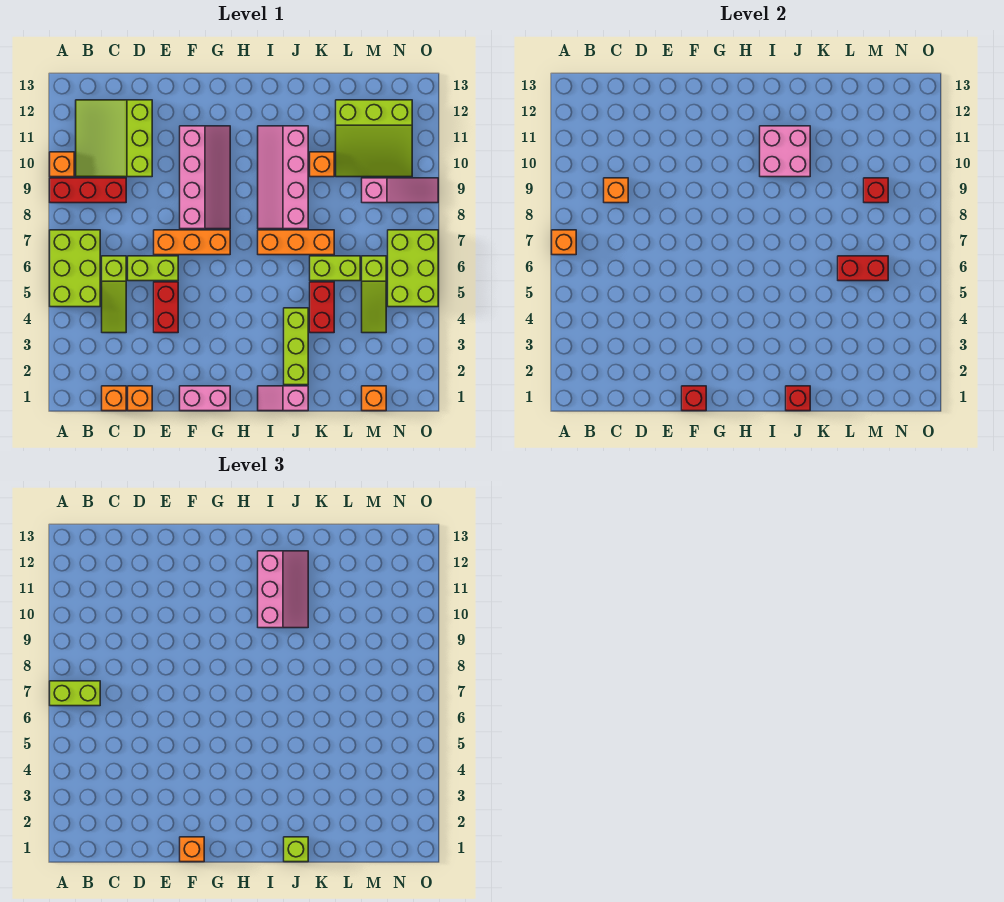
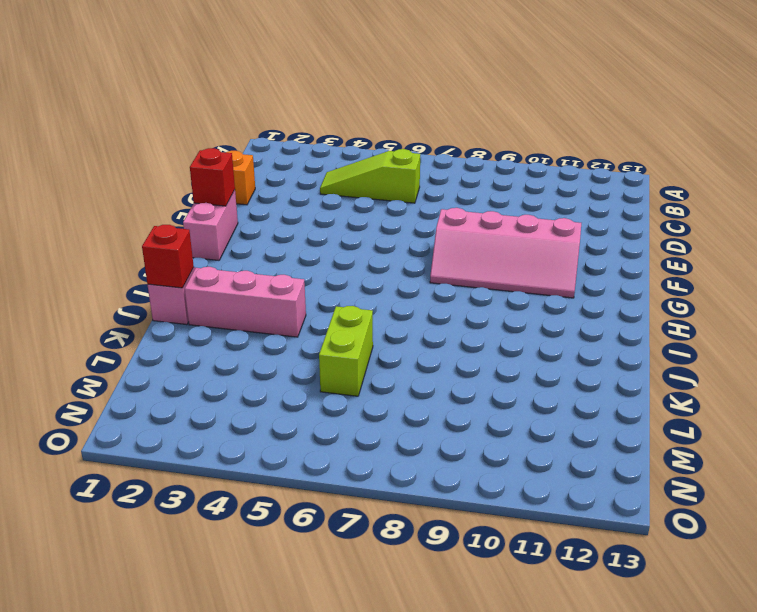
pink 1x3 brick [185,267,306,337] -> lime 1x3 brick [284,308,308,385]
none -> lime 2x3 brick [50,230,100,307]
none -> red 1x3 brick [50,178,126,203]
none -> orange 1x1 brick [50,152,74,177]
none -> lime 3x3 slope [76,100,152,177]

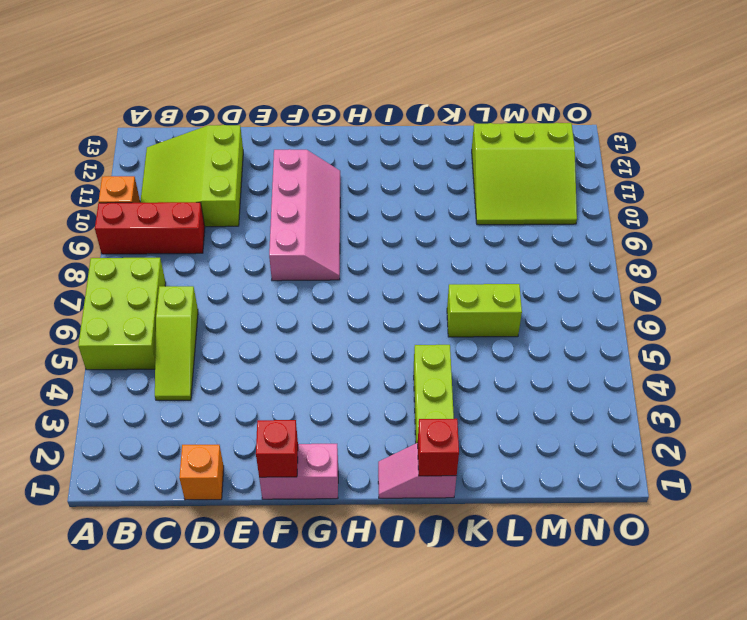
none -> orange 1x1 brick [102,386,126,411]
none -> lime 1x2 brick [128,256,178,281]
none -> red 1x2 brick [154,282,178,333]
none -> orange 1x3 brick [154,230,230,255]

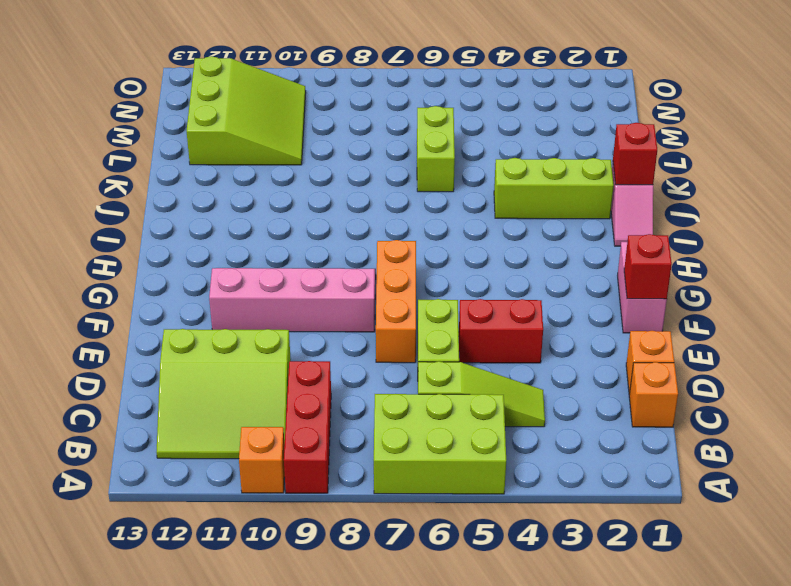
none -> orange 1x3 brick [258,230,334,255]
none -> pink 2x4 slope [258,126,308,229]
none -> red 1x2 brick [310,282,334,333]
none -> orange 1x1 brick [310,152,334,177]

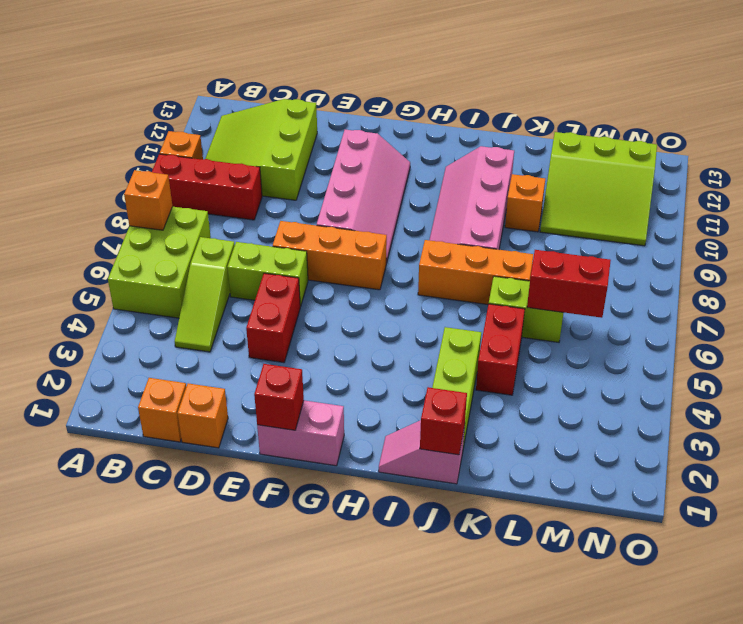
none -> orange 1x1 brick [362,386,386,411]
none -> lime 1x3 slope [362,256,386,333]
none -> pink 1x3 slope [362,178,438,203]
none -> lime 2x3 brick [388,230,438,307]

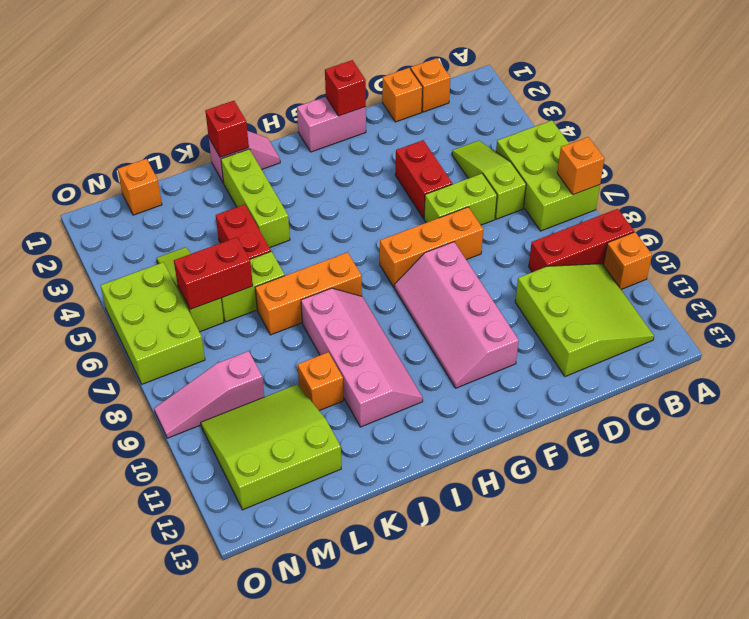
none -> orange 1x1 brick [604,178,628,203]
none -> pink 2x2 brick [760,126,810,177]
none -> red 1x1 brick [864,178,888,203]
none -> lime 1x2 brick [50,681,100,706]

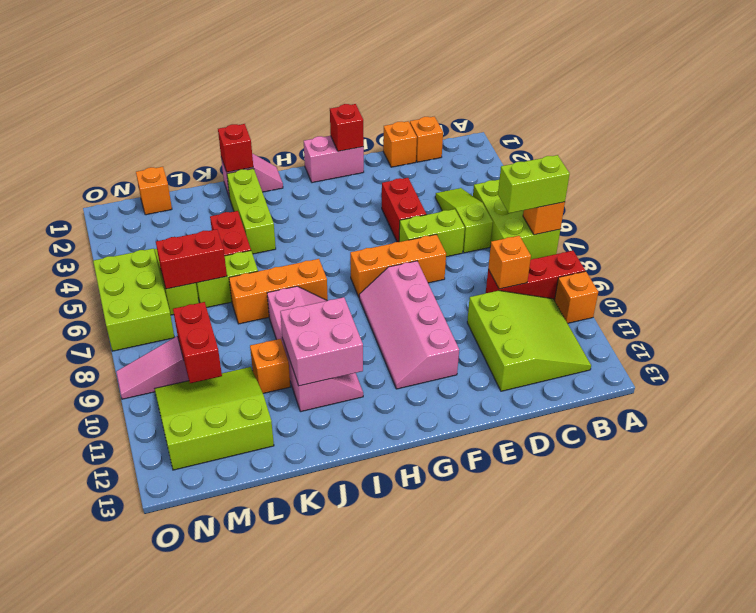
red 1x2 brick [173,302,222,383] -> red 1x1 brick [864,178,888,203]
none -> orange 1x1 brick [180,837,204,862]
none -> pink 2x3 slope [258,551,308,628]
none -> lime 1x1 brick [284,837,308,862]

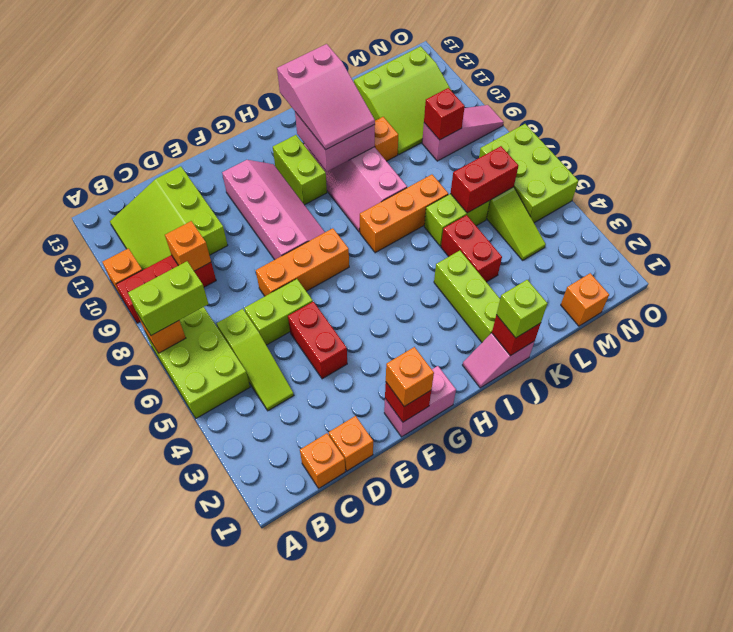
lime 1x2 brick [273,135,327,205] -> none
pink 2x3 slope [277,44,375,150] -> pink 2x3 slope turned to [258,551,308,628]

